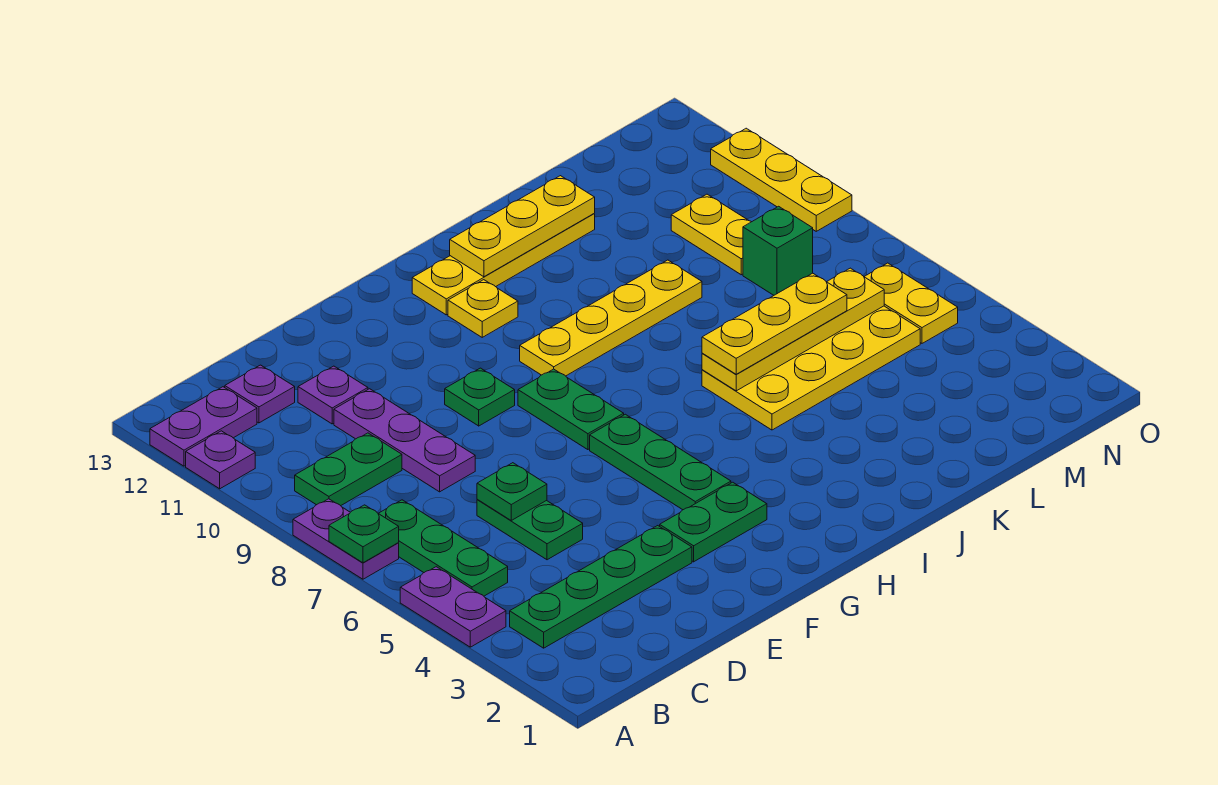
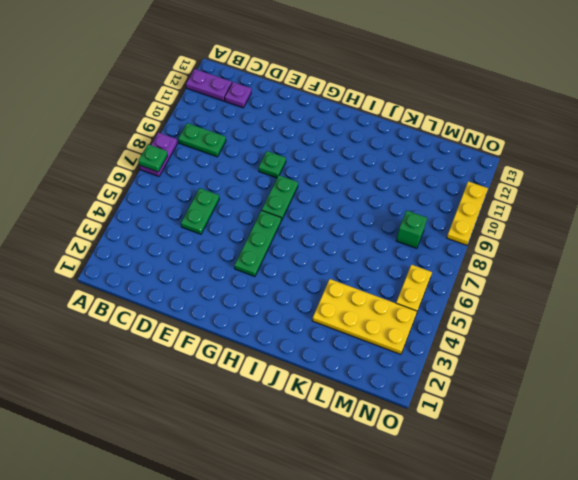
yellow 2x4 plate [312,279,417,354] -> yellow 2x4 plate moved to [702,306,920,430]
none -> purple 1x2 plate [400,567,506,647]
none -> purple 1x1 plate [186,431,255,489]
none -> green 1x4 plate [510,526,692,648]

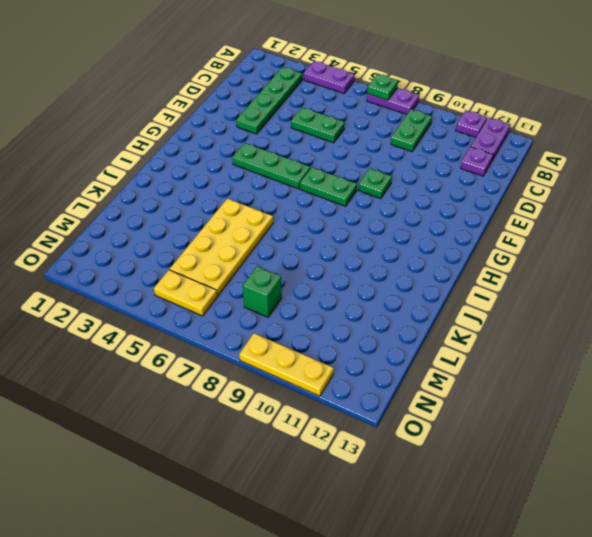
none -> green 1x3 plate [378,500,508,596]
none -> purple 1x3 plate [334,389,475,492]
none -> purple 1x1 plate [298,366,368,424]

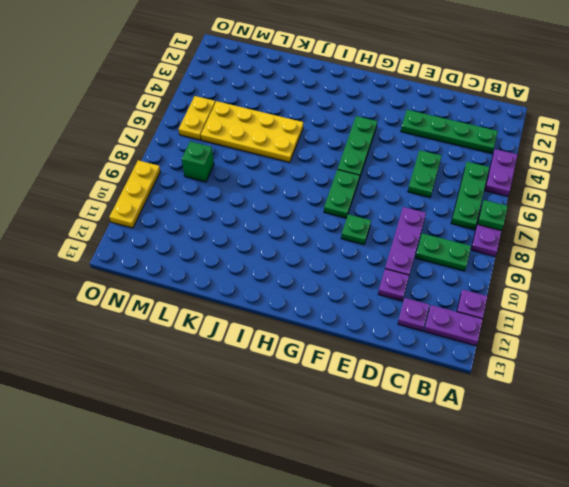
none -> green 1x2 plate [660,482,767,562]
none -> yellow 1x4 plate [520,260,702,376]
none -> yellow 1x1 plate [448,280,518,337]

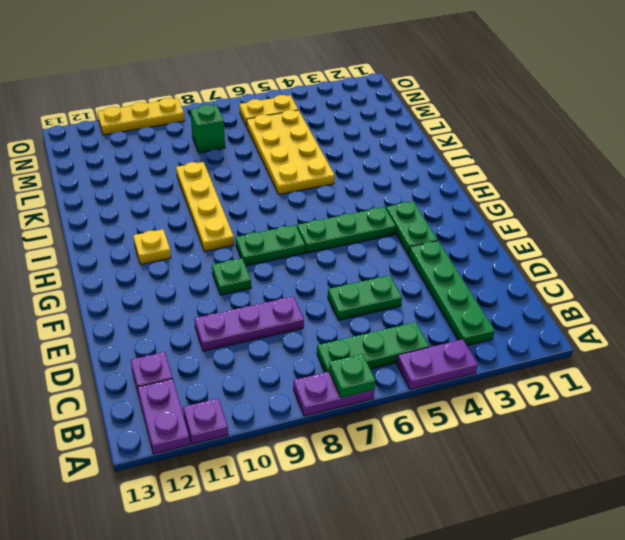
none -> green 1x2 plate [295,433,402,506]
none -> purple 1x1 plate [298,366,368,424]
none -> yellow 1x4 plate [412,214,595,315]

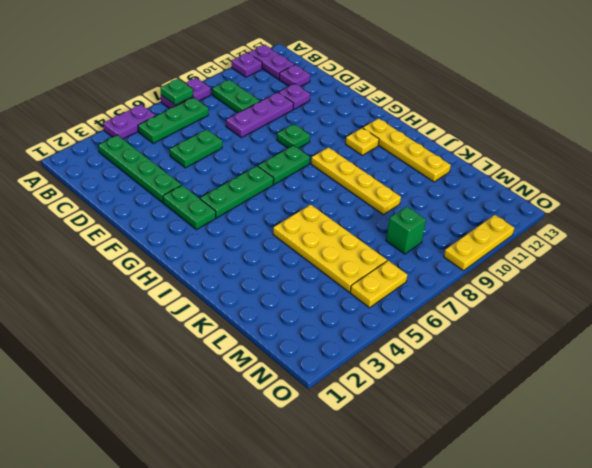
none -> yellow 1x2 plate [671,194,751,275]
none -> green 1x1 plate [477,463,547,520]
none -> yellow 1x3 plate [450,176,595,277]

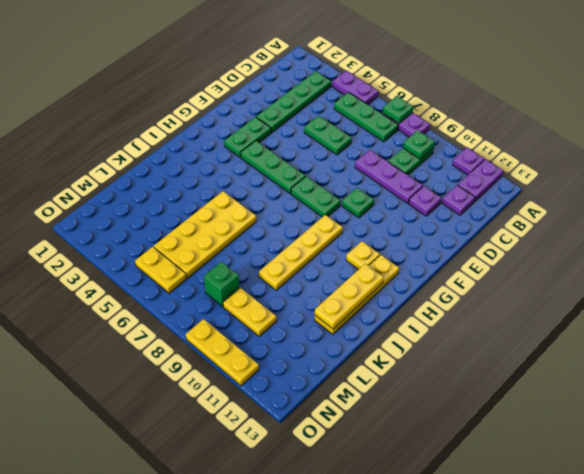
green 1x1 plate [403,130,435,159] -> green 1x1 plate moved to [477,463,547,520]
none -> yellow 1x4 plate [702,268,884,391]
none -> yellow 1x3 plate [702,273,847,374]

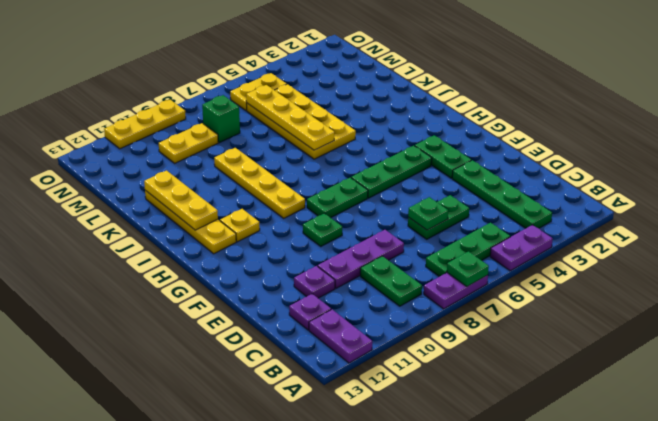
none -> purple 1x1 plate [186,431,255,489]
none -> yellow 1x3 plate [702,273,847,374]

